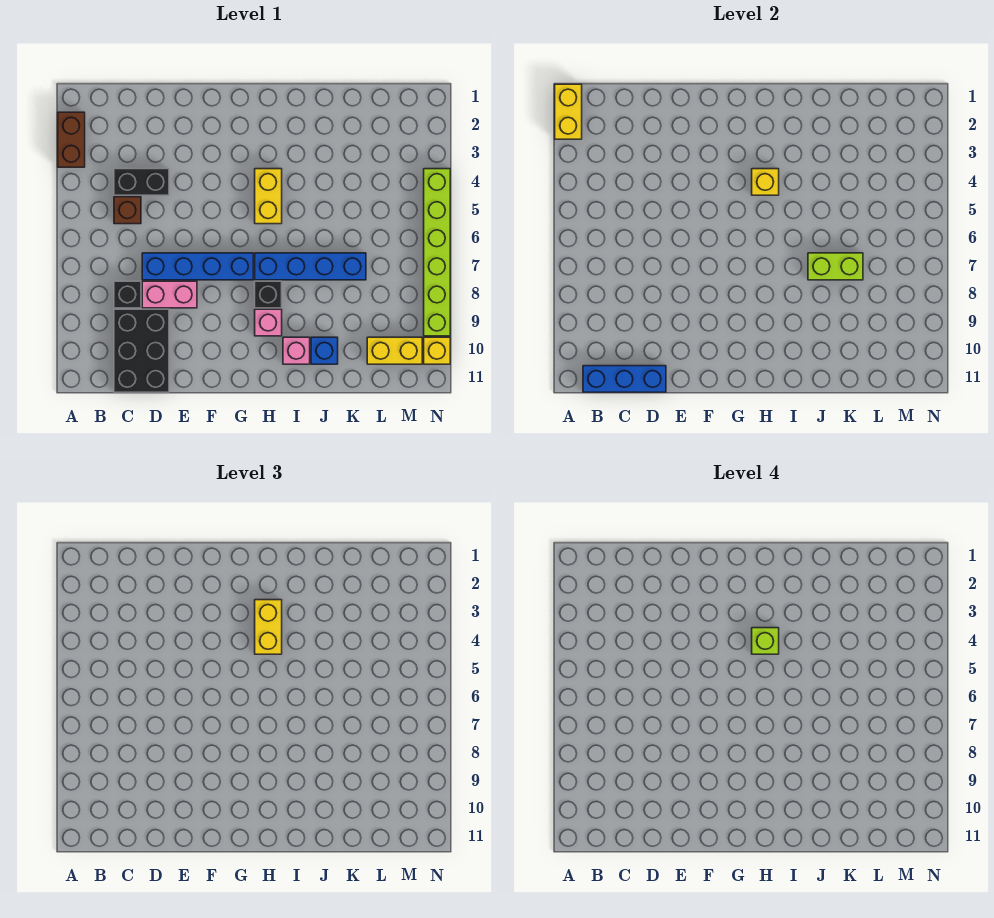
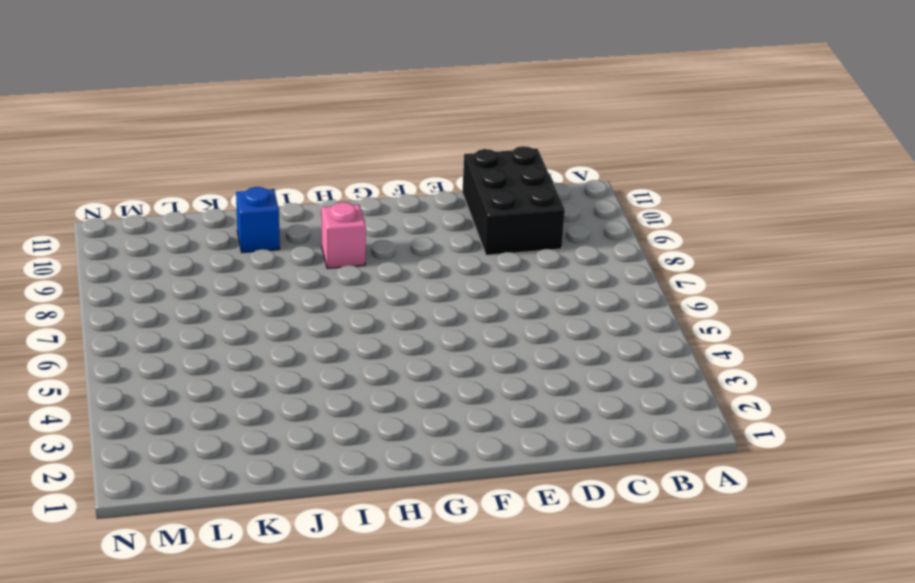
none -> brown 1x2 brick [58,112,85,167]
none -> black 1x2 brick [114,169,169,195]
none -> brown 1x1 brick [114,197,141,224]

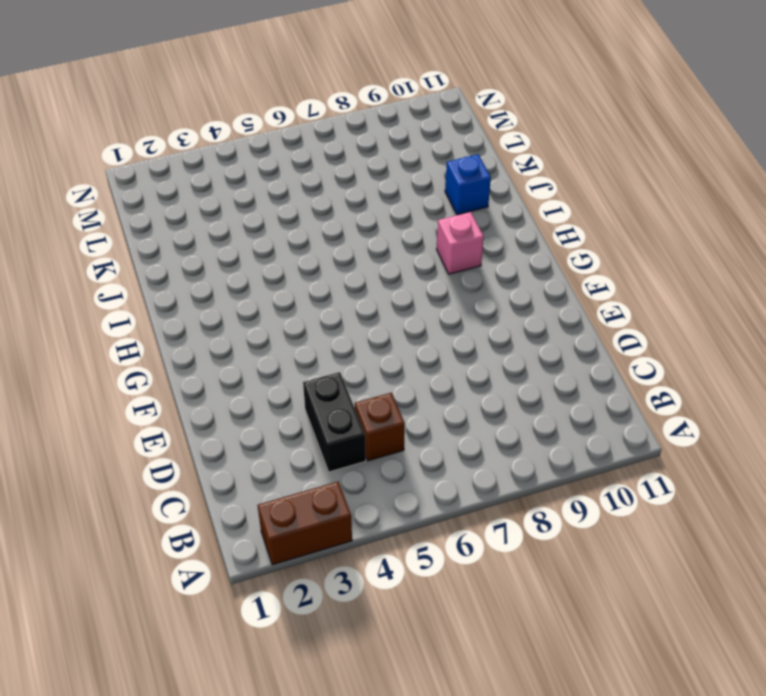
none -> black 1x1 brick [114,281,141,308]
none -> black 2x3 brick [114,309,169,392]
none -> blue 1x4 brick [142,253,253,280]

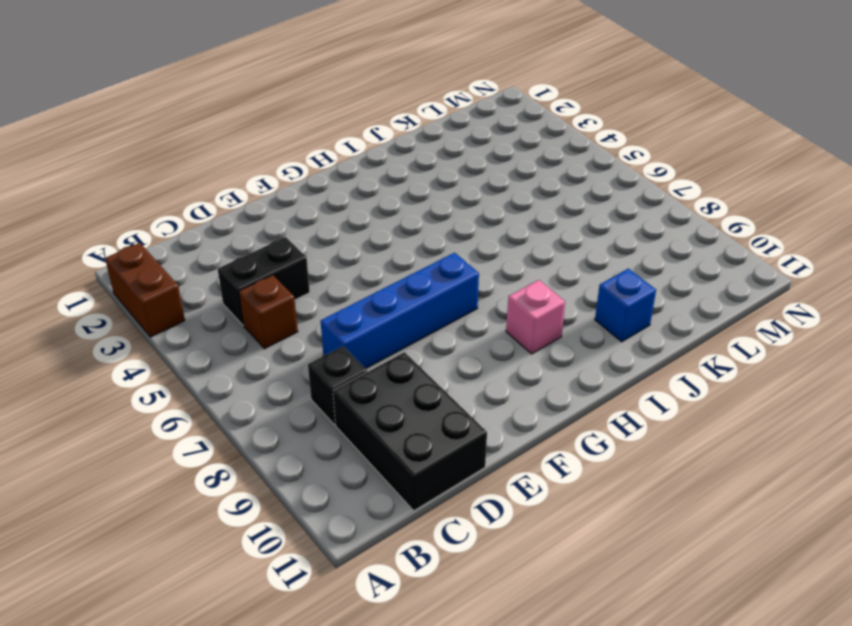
none -> pink 1x2 brick [142,281,197,308]
none -> yellow 1x2 brick [255,169,282,224]
none -> blue 1x4 brick [255,253,366,280]

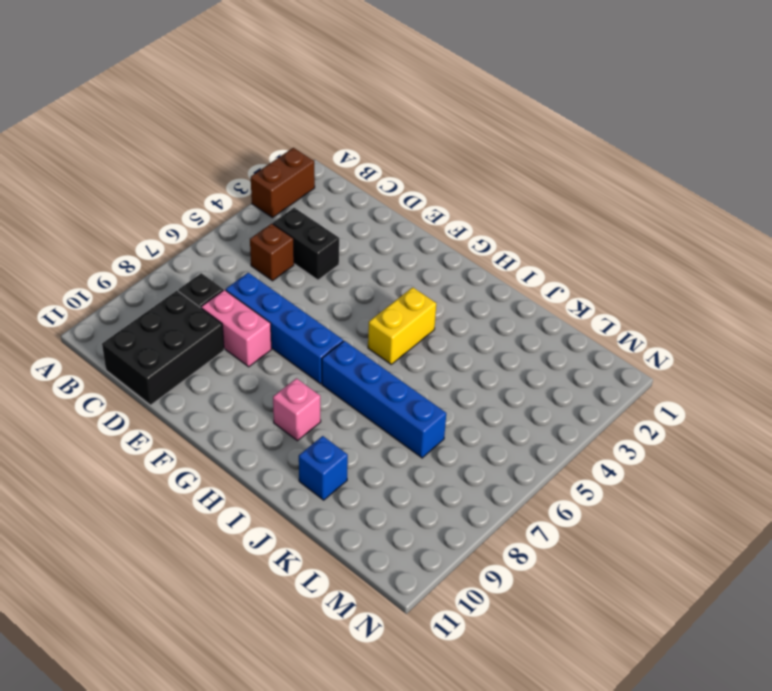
none -> black 1x1 brick [255,281,282,308]
none -> pink 1x1 brick [283,337,310,364]
none -> yellow 1x2 brick [367,337,422,364]

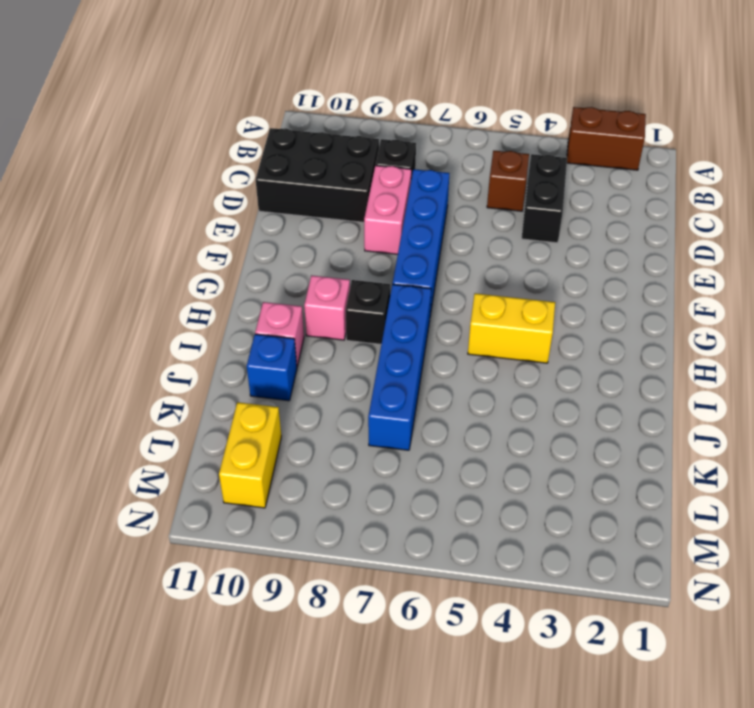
none -> lime 1x6 brick [424,169,450,336]
none -> yellow 1x1 brick [424,337,450,364]
none -> yellow 1x2 brick [555,84,582,139]

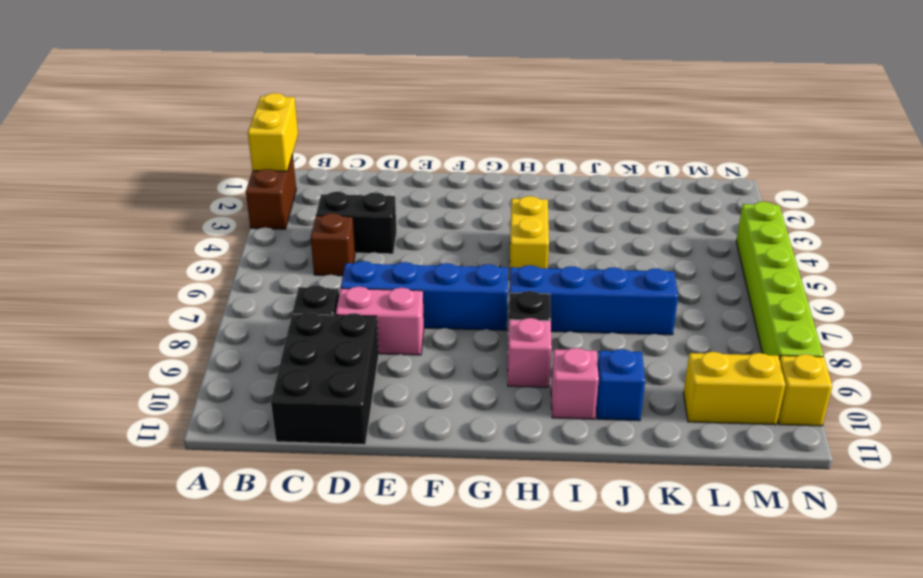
none -> blue 1x3 brick [583,366,666,392]
none -> yellow 1x1 brick [752,169,779,195]
none -> lime 1x2 brick [808,253,863,280]

